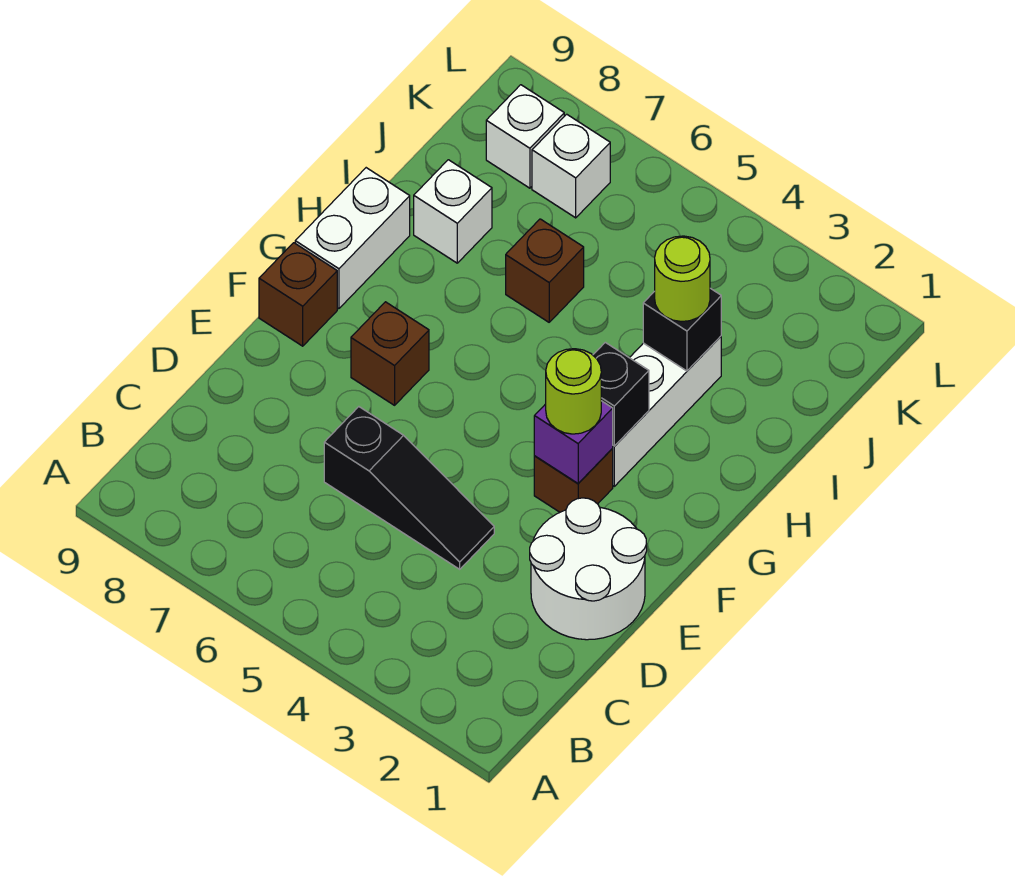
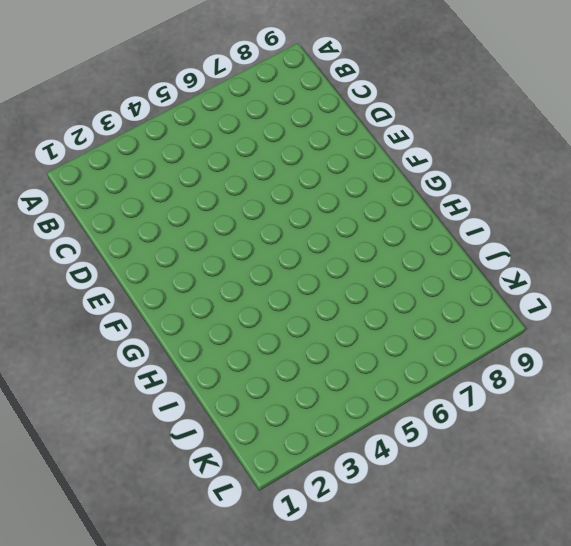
none -> white 2x2 round brick [530,498,647,640]
none -> black 1x3 slope [324,407,494,569]
none -> brown 1x1 brick [534,449,613,512]

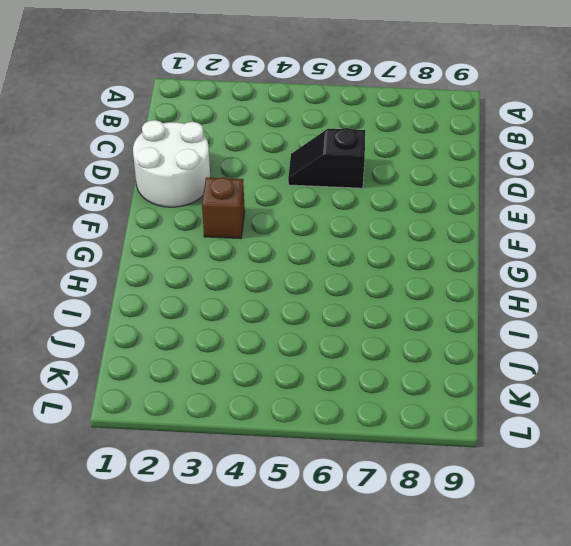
black 1x2 slope [288,128,365,188] -> black 1x3 slope [324,407,494,569]
none -> brown 1x1 brick [351,302,429,405]
none -> brown 1x1 brick [259,243,337,346]
none -> white 1x3 brick [612,336,721,486]

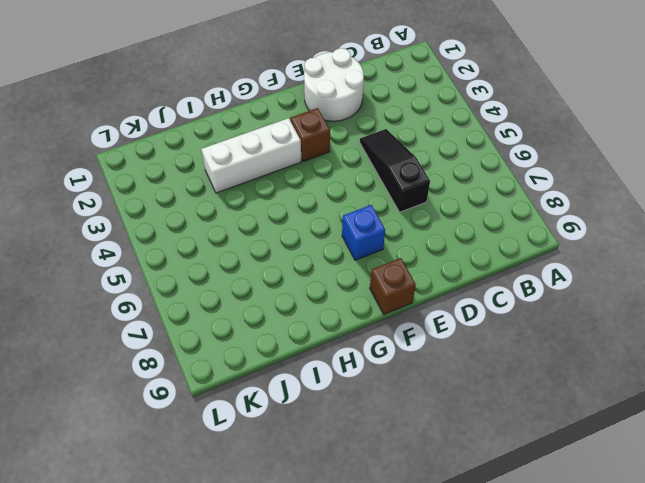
blue 1x1 brick [342,205,385,260] -> brown 1x1 brick [351,302,429,405]
none -> white 1x2 brick [295,168,410,309]
none -> brown 1x1 brick [506,219,584,322]
none -> white 1x1 brick [414,160,492,263]

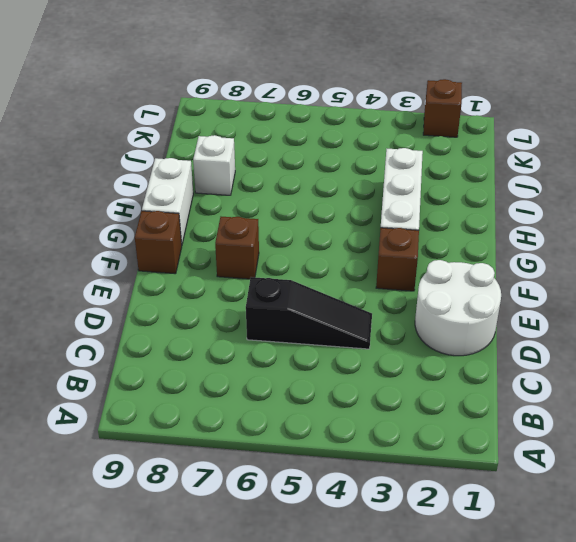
brown 1x1 brick [423,79,462,137] -> brown 1x1 brick moved to [506,219,584,322]
none -> white 1x1 brick [532,114,610,218]
none -> white 1x1 brick [486,85,564,188]
none -> purple 1x1 brick [534,401,613,483]

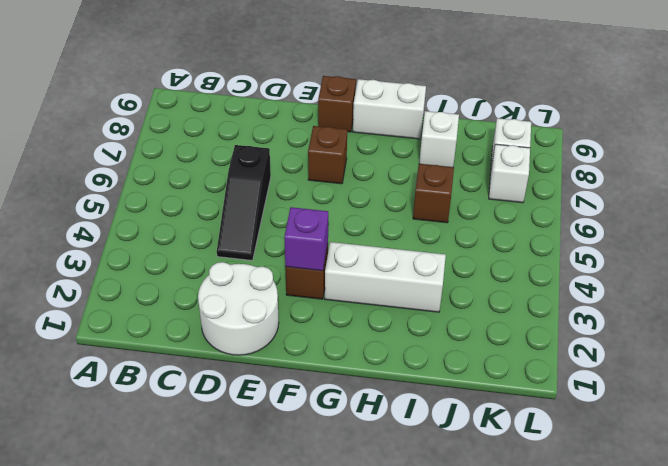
none -> black 1x1 brick [593,342,649,446]
none -> black 1x1 brick [643,288,721,371]
none -> lime 1x1 round brick [546,349,601,434]

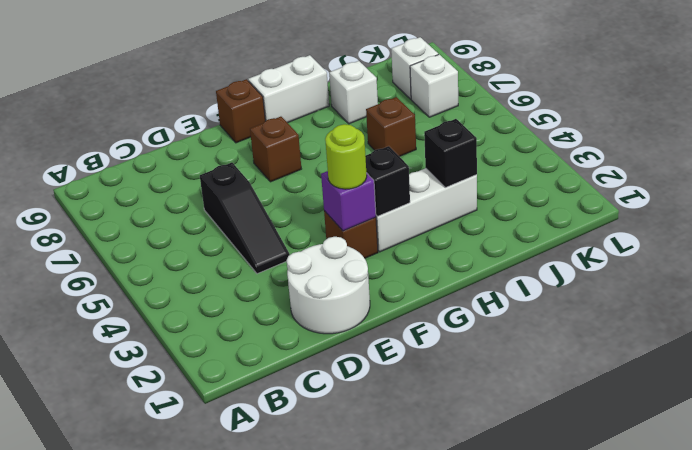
none -> lime 1x1 round brick [655,236,710,322]

